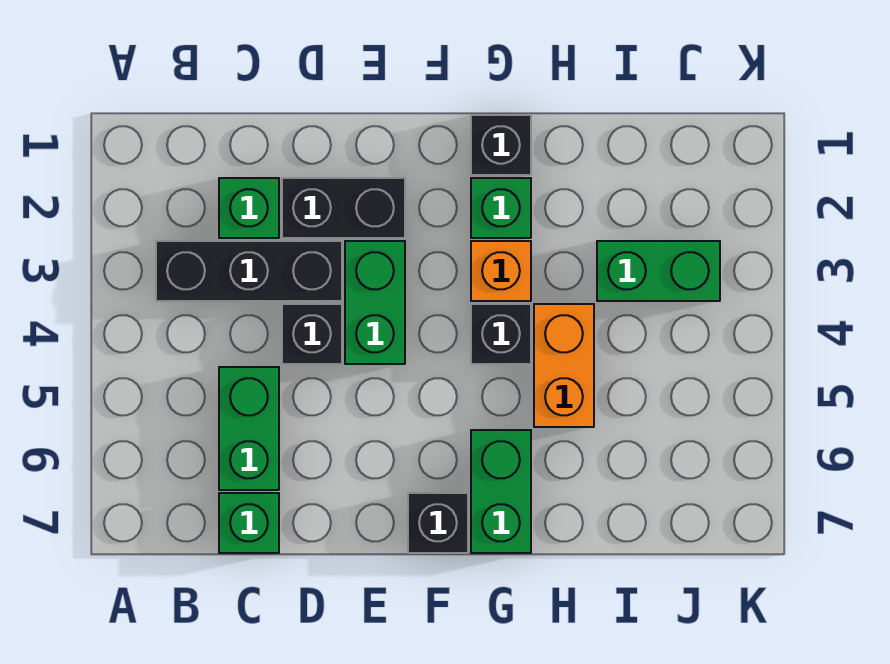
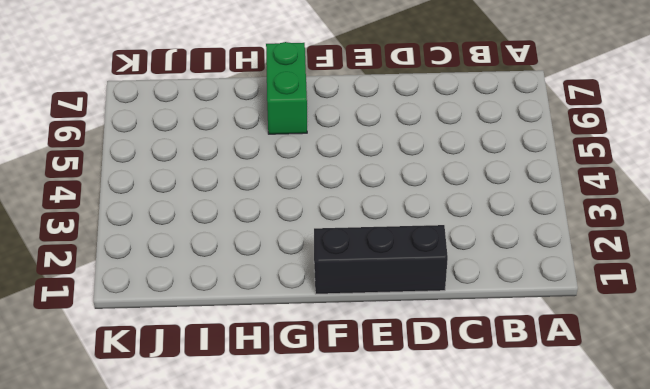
black 1x3 brick [314,225,448,294] -> black 1x3 brick moved to [156,241,342,301]
none -> green 1x1 brick [219,178,279,238]
none -> green 1x2 brick [219,367,279,490]
none -> green 1x1 brick [219,493,279,553]

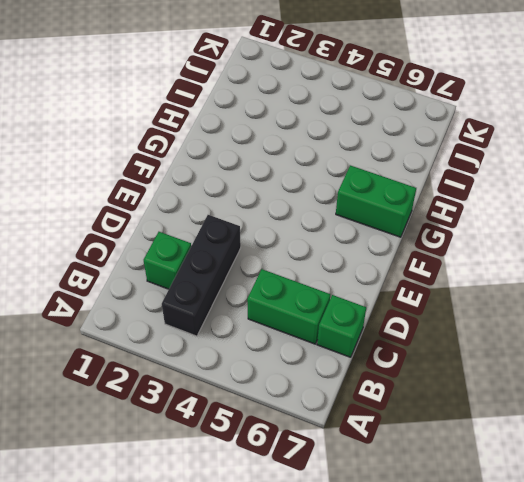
none -> black 1x2 brick [282,178,405,238]
none -> black 1x1 brick [282,304,342,364]
none -> green 1x2 brick [345,241,405,364]

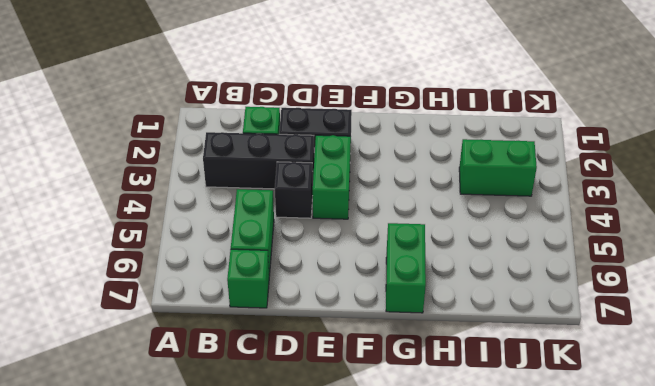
none -> black 1x1 brick [408,493,468,553]
none -> black 1x1 brick [471,115,531,175]
none -> green 1x1 brick [471,178,531,238]

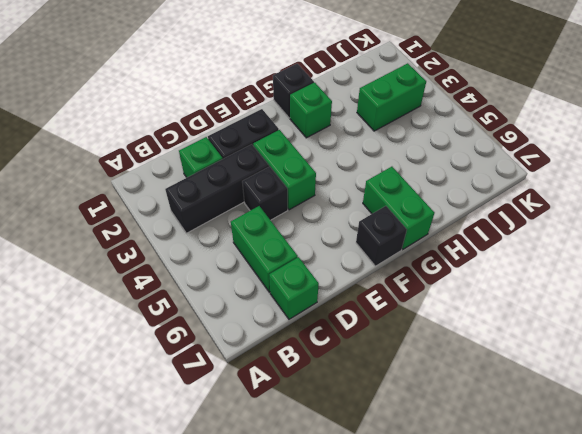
none -> orange 1x1 brick [471,241,531,301]
none -> black 1x1 brick [471,304,531,364]
none -> orange 1x2 brick [534,304,594,427]

